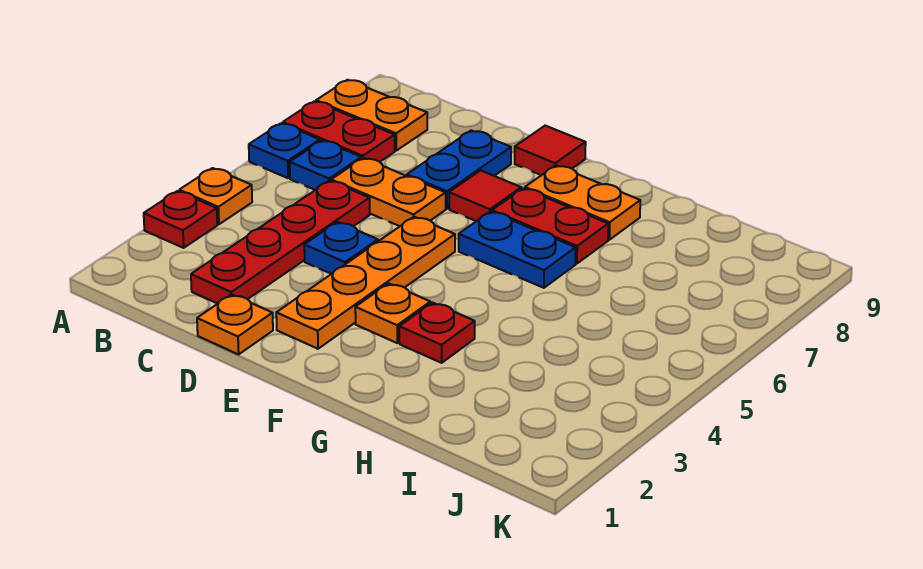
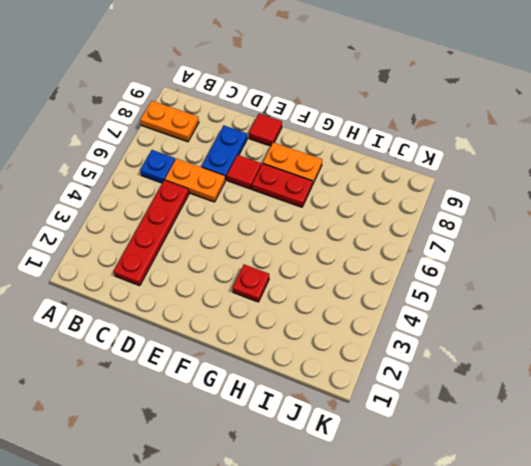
none -> red 1x1 plate [144,191,217,248]
none -> orange 1x1 plate [179,168,252,224]
none -> blue 1x1 plate [249,123,320,178]

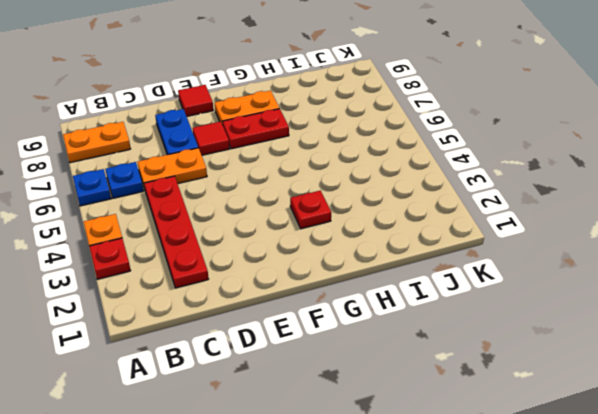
none -> red 1x2 plate [283,101,395,162]
none -> orange 1x1 plate [197,294,273,354]
none -> blue 1x1 plate [304,222,378,274]

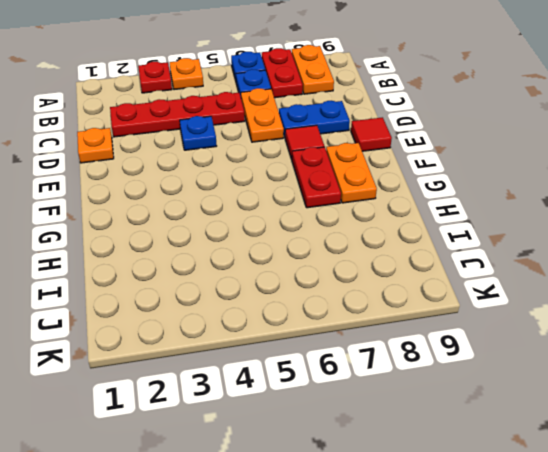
none -> orange 1x4 plate [276,217,455,349]
none -> orange 1x1 plate [355,283,430,343]
none -> blue 1x2 plate [459,211,576,288]

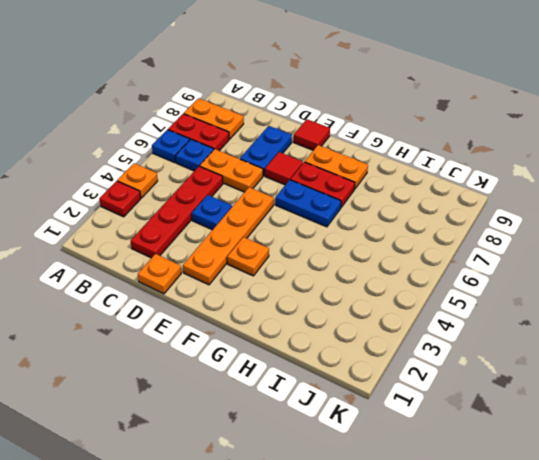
none -> red 1x1 plate [399,303,475,363]

